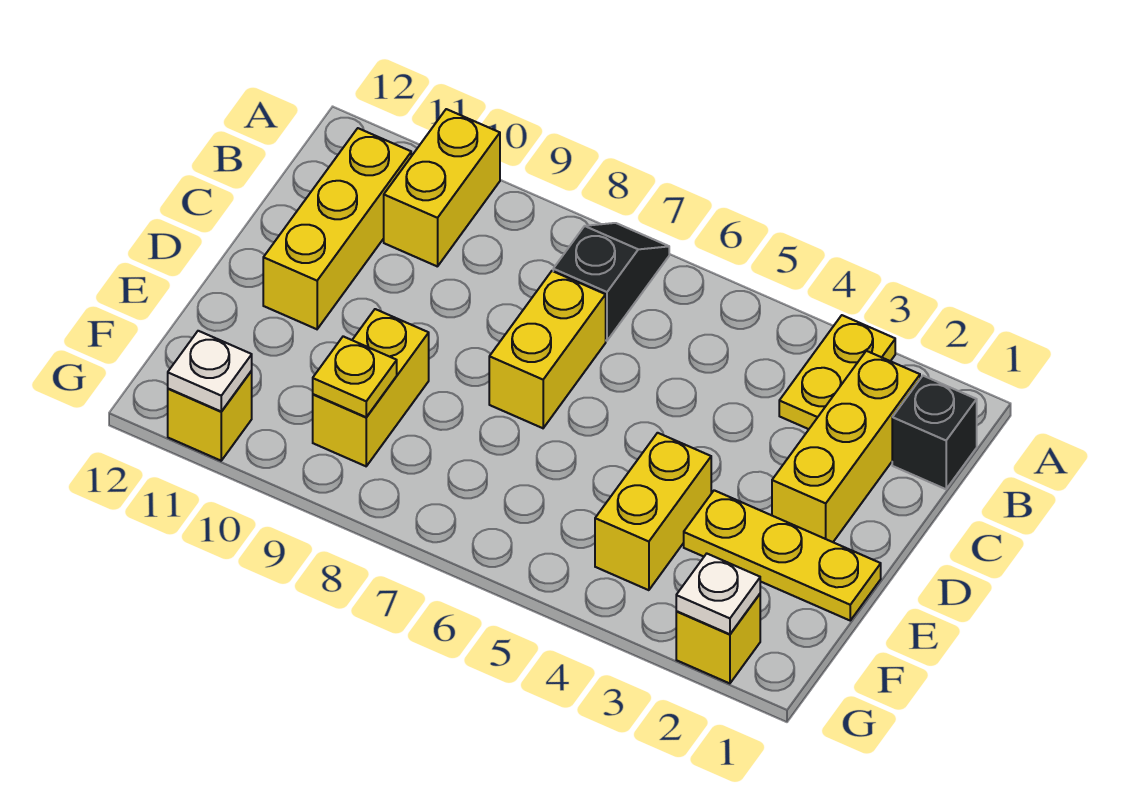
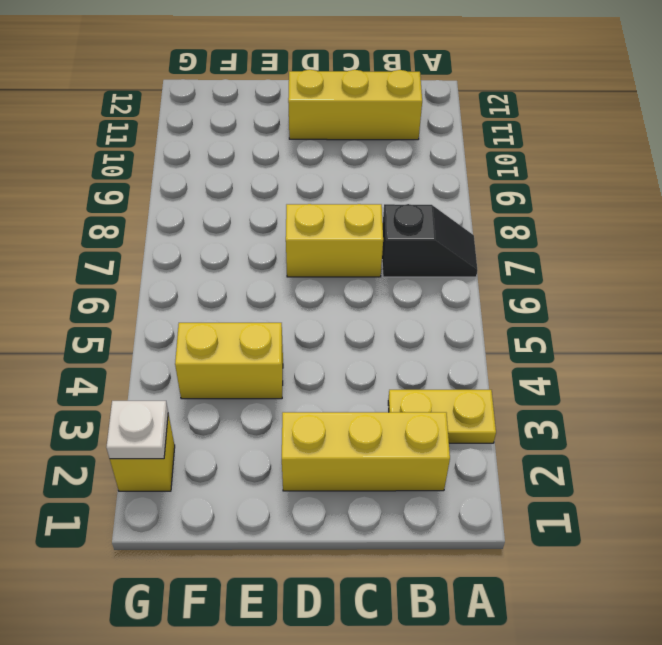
none -> yellow 1x2 brick [384,109,500,267]
none -> black 1x1 brick [892,376,977,489]
none -> yellow 1x3 plate [684,490,881,620]

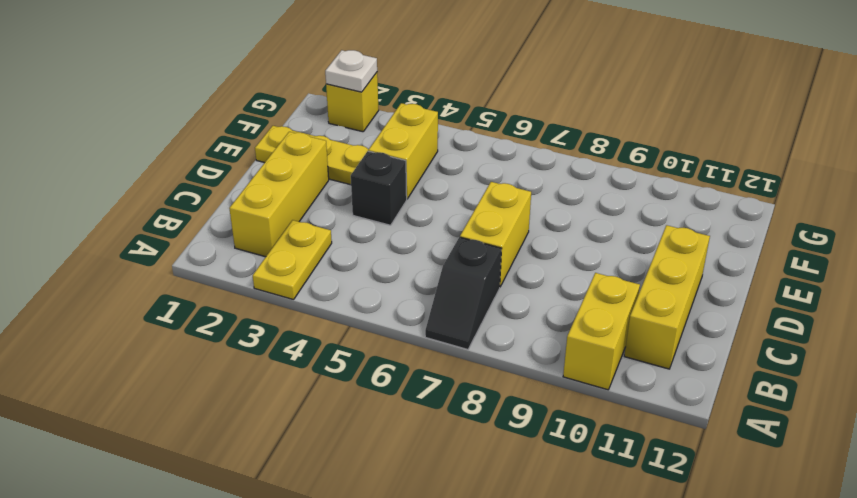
black 1x1 brick [351,151,407,225] -> black 1x1 brick moved to [892,376,977,489]
none -> yellow 1x2 brick [313,309,429,466]
none -> yellow 1x1 brick [168,371,252,461]
none -> yellow 1x1 plate [313,336,397,417]

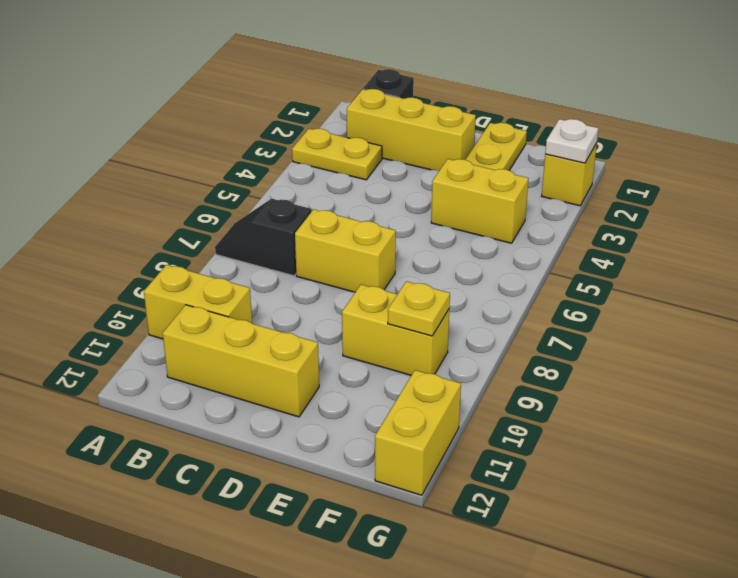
yellow 1x2 brick [375,370,461,495] -> yellow 1x1 brick [168,371,252,461]
none -> white 1x1 plate [168,331,252,411]

